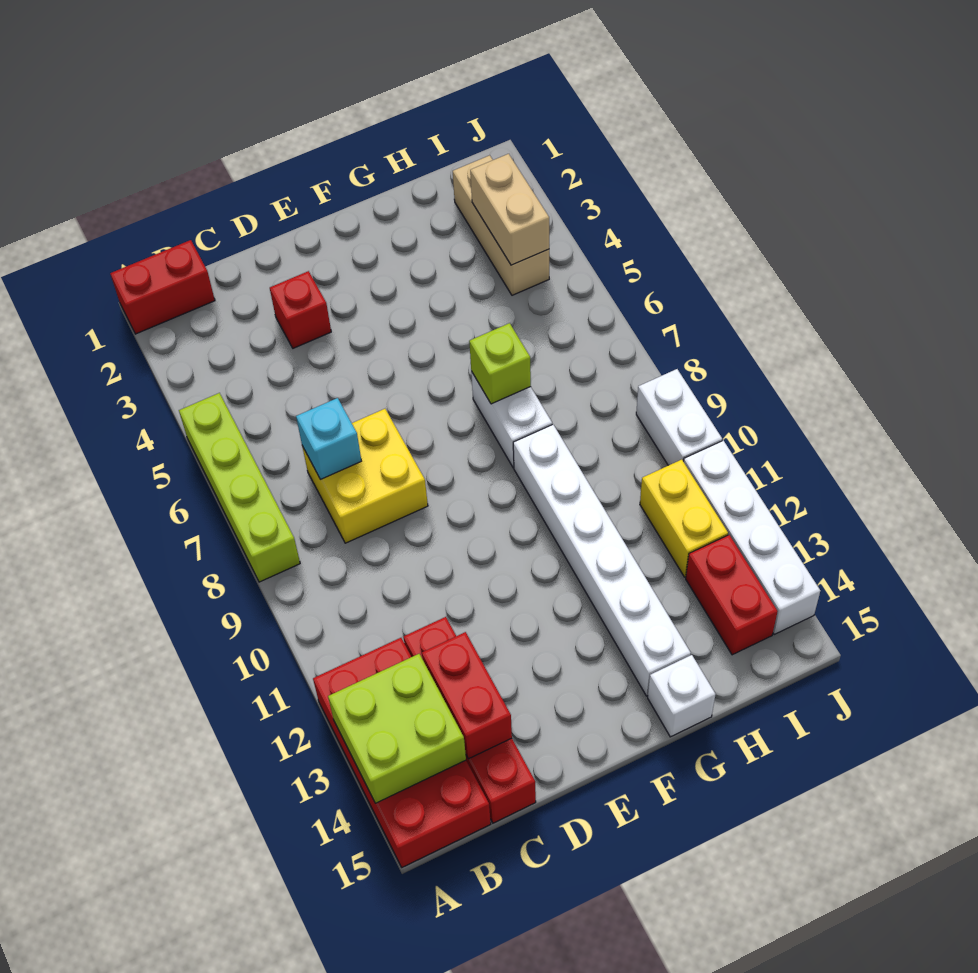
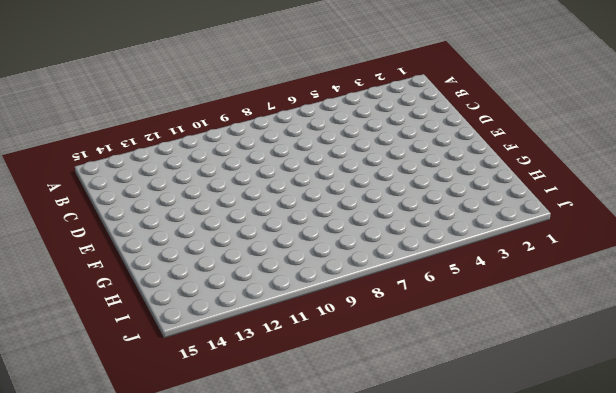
none -> red 1x2 brick [110,240,215,334]
none -> lime 1x4 brick [179,393,300,582]
none -> red 2x4 brick [313,638,491,867]

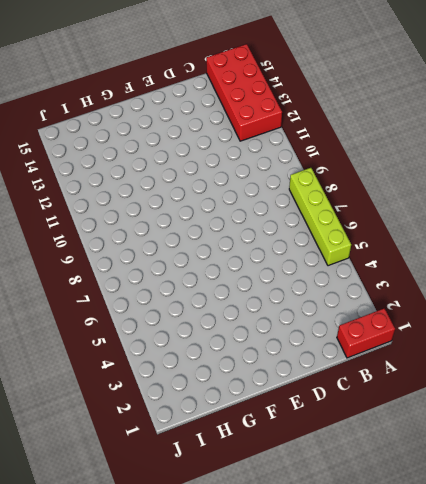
none -> yellow 2x2 brick [302,409,428,543]
none -> red 1x4 brick [404,617,536,823]
none -> red 1x1 brick [270,271,331,348]

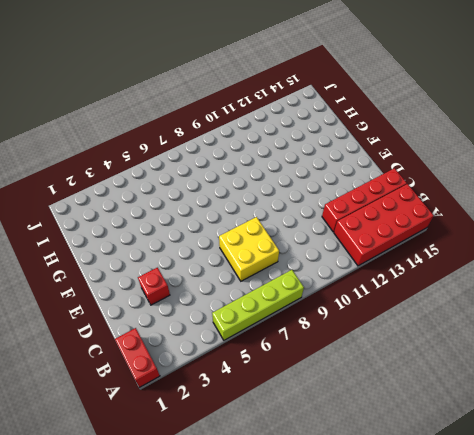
none -> white 1x2 brick [471,371,552,468]
none -> white 1x6 brick [513,424,691,696]
none -> white 1x1 brick [648,655,716,737]

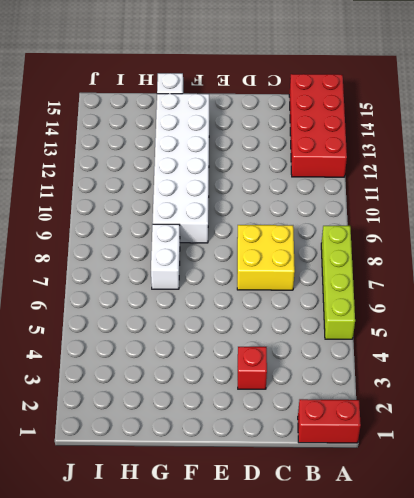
white 2x6 brick [153,93,209,243] -> white 1x6 brick [513,424,691,696]
none -> red 1x4 brick [404,617,536,823]
none -> tan 1x3 brick [453,155,549,295]
none -> yellow 1x2 brick [640,460,728,577]

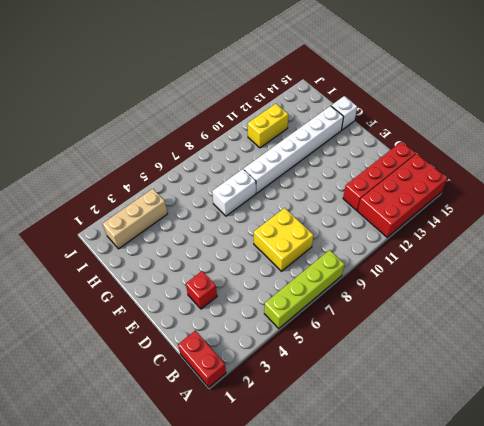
none -> red 1x2 brick [686,535,778,655]
none -> white 1x2 brick [636,369,722,465]
none -> white 1x4 brick [684,440,820,634]

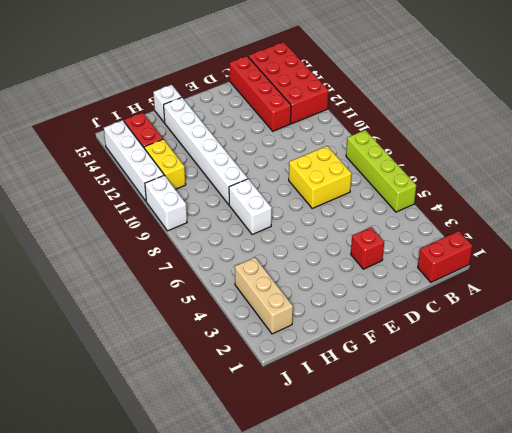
none -> lime 2x2 brick [328,654,466,803]
none -> cyan 1x1 brick [296,398,361,479]
none -> red 1x2 brick [422,632,512,759]

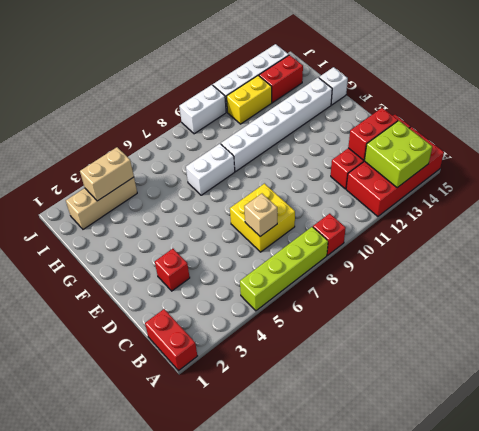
red 1x1 brick [313,214,346,255] -> none
tan 1x1 brick [244,194,277,236] -> cyan 1x1 brick [296,398,361,479]
none -> lime 1x1 brick [469,323,531,404]

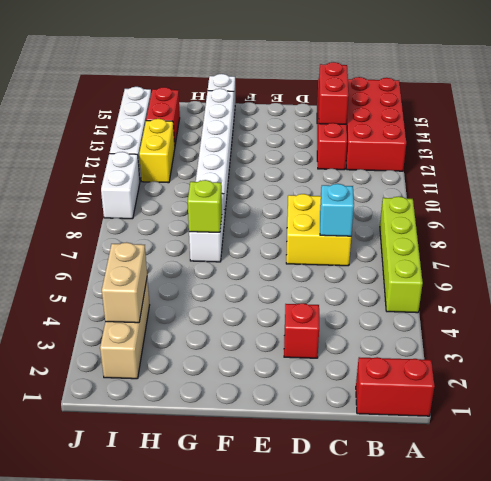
none -> lime 2x2 brick [328,654,466,803]

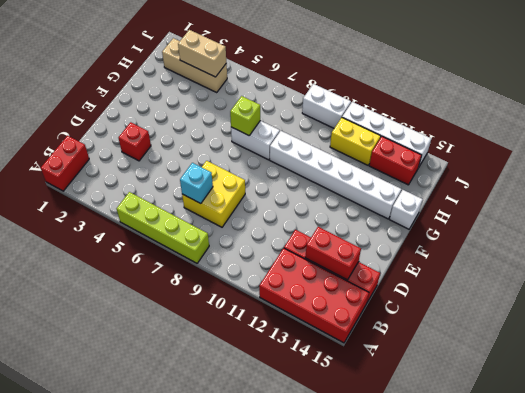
none -> lime 2x2 brick [328,654,466,803]

